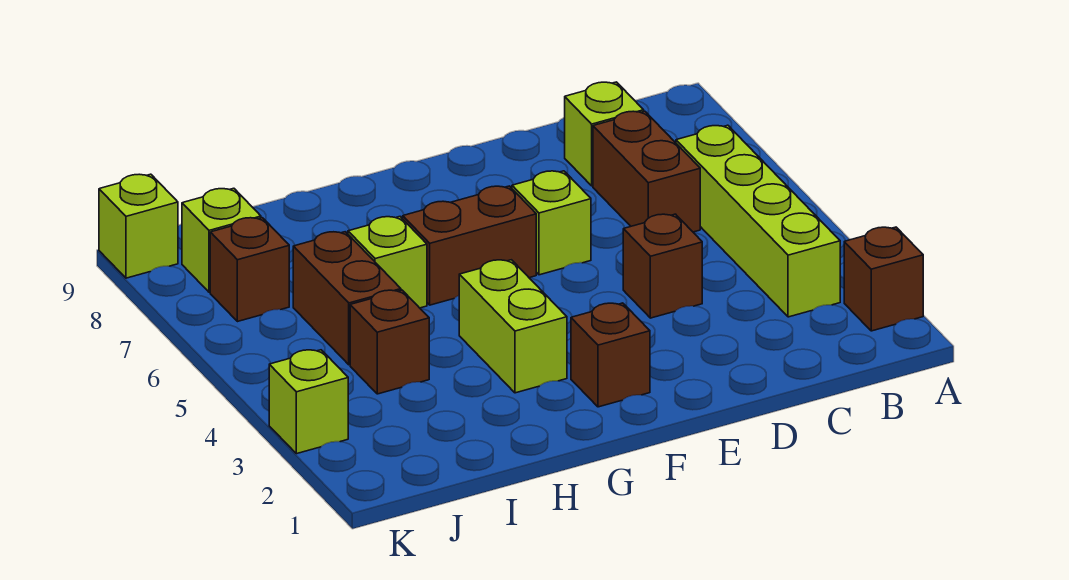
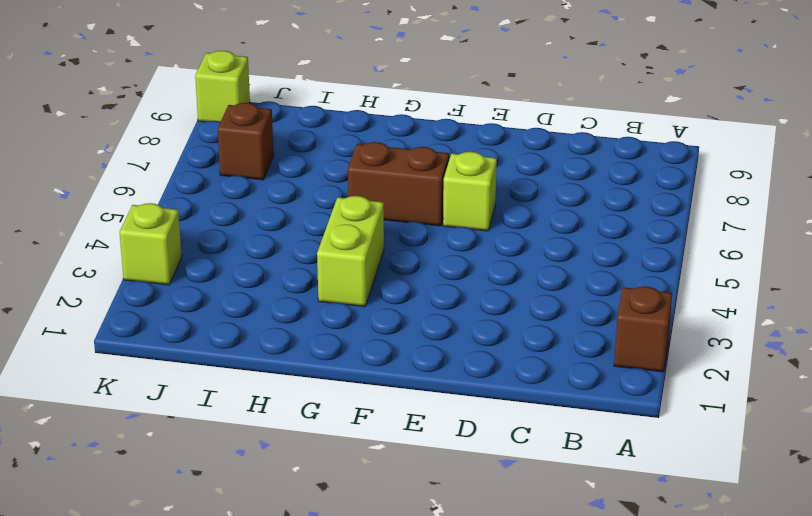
none -> lime 1x4 brick [676,125,840,317]
none -> brown 1x2 brick [593,111,700,232]
none -> lime 1x1 brick [565,82,644,186]

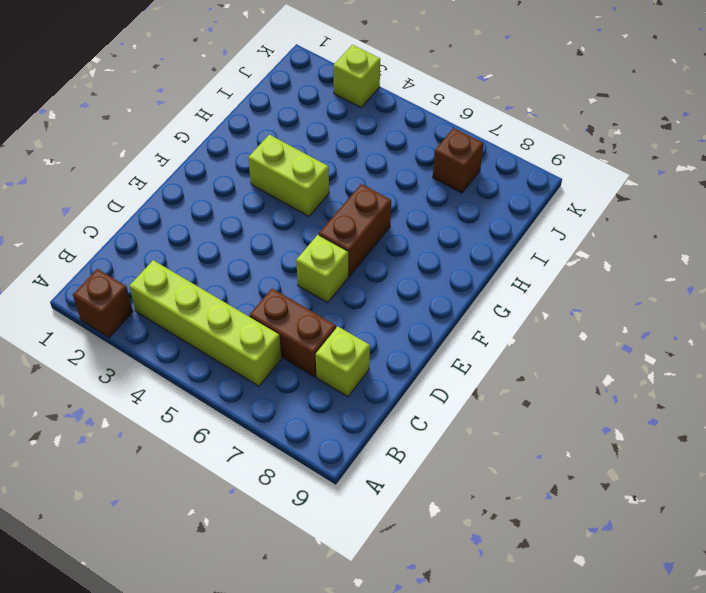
none -> brown 1x1 brick [623,214,702,318]
none -> brown 1x1 brick [571,303,650,407]
none -> lime 1x1 brick [348,217,427,308]

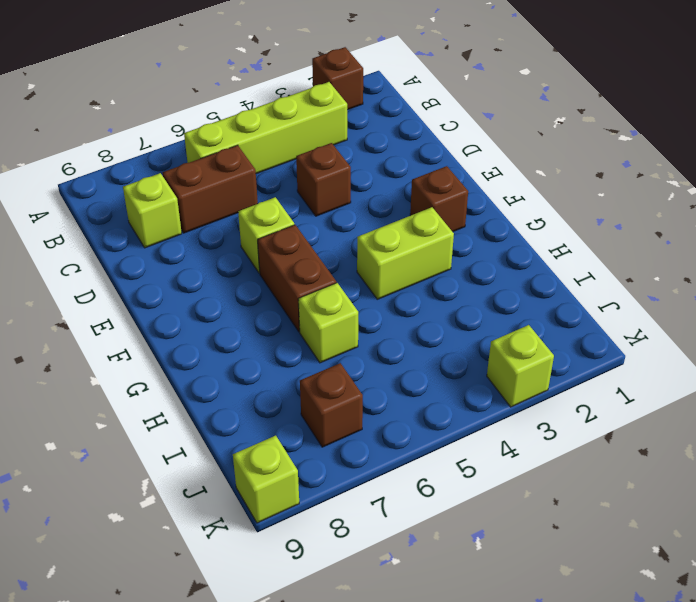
none -> brown 1x1 brick [350,290,429,394]
none -> brown 1x2 brick [293,232,401,365]
none -> lime 1x1 brick [182,188,261,292]

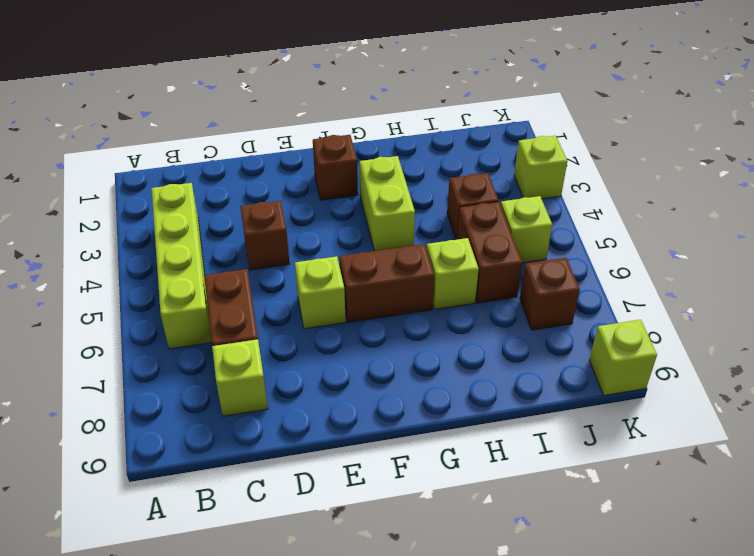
lime 1x1 brick [501,196,552,263] -> lime 1x1 brick moved to [182,188,261,292]
none -> brown 1x1 brick [844,227,923,331]

